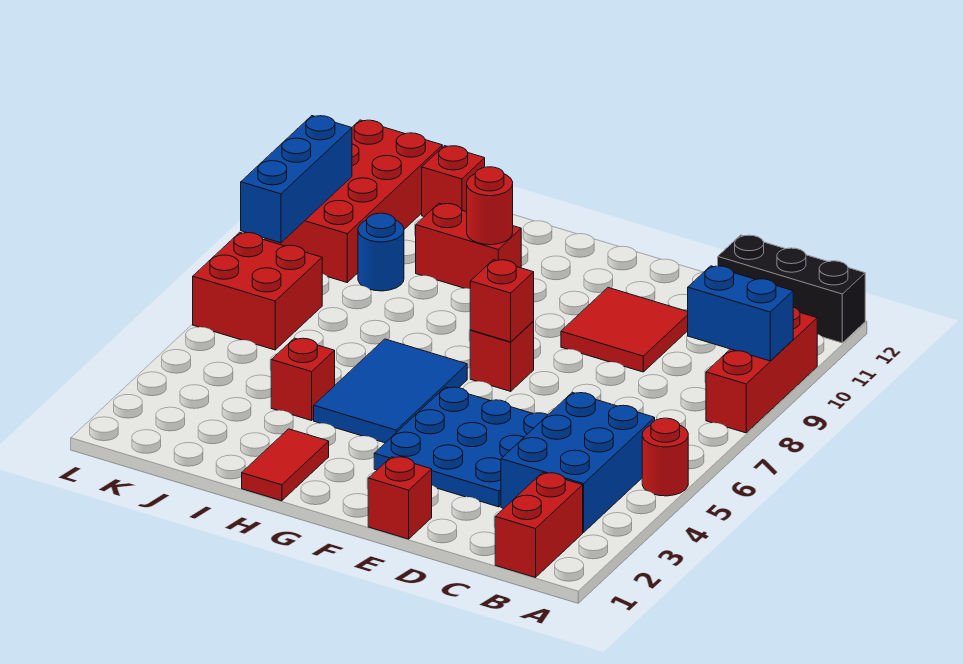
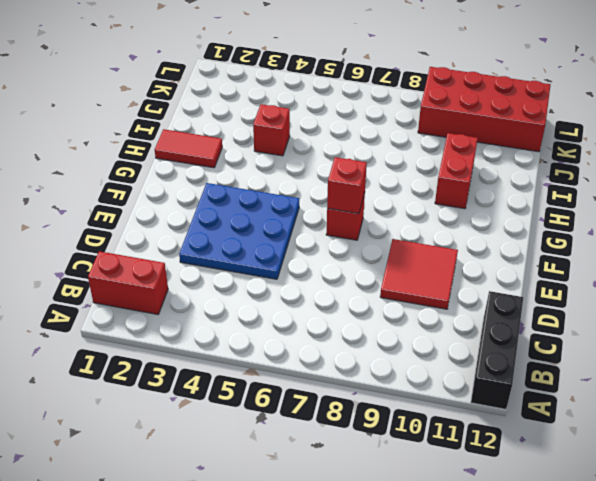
none -> red 1x1 round brick [642,418,688,496]
none -> red 1x3 brick [706,307,817,433]
none -> blue 2x3 brick [501,392,655,532]

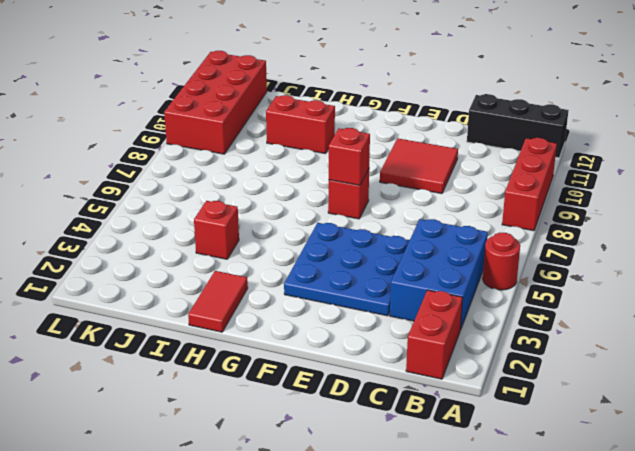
none -> red 1x1 brick [368,457,432,539]
none -> blue 2x3 tile [314,339,467,443]
none -> blue 1x1 round brick [358,213,404,291]

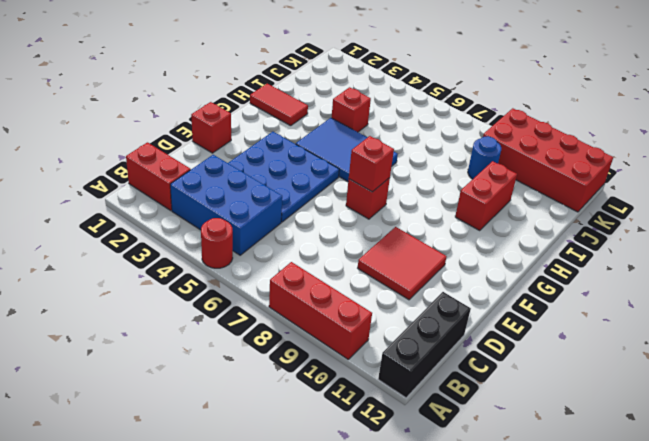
none -> red 1x1 brick [422,146,485,217]
none -> red 2x2 brick [193,232,322,350]
none -> blue 1x2 brick [688,266,793,361]

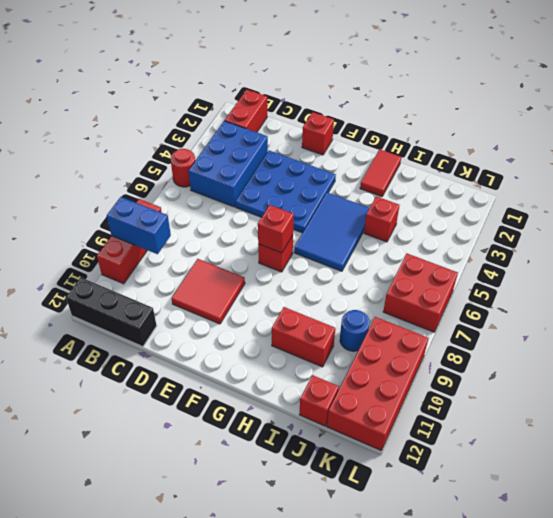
none -> red 1x1 round brick [467,167,513,245]
none -> blue 1x3 brick [241,116,352,243]

